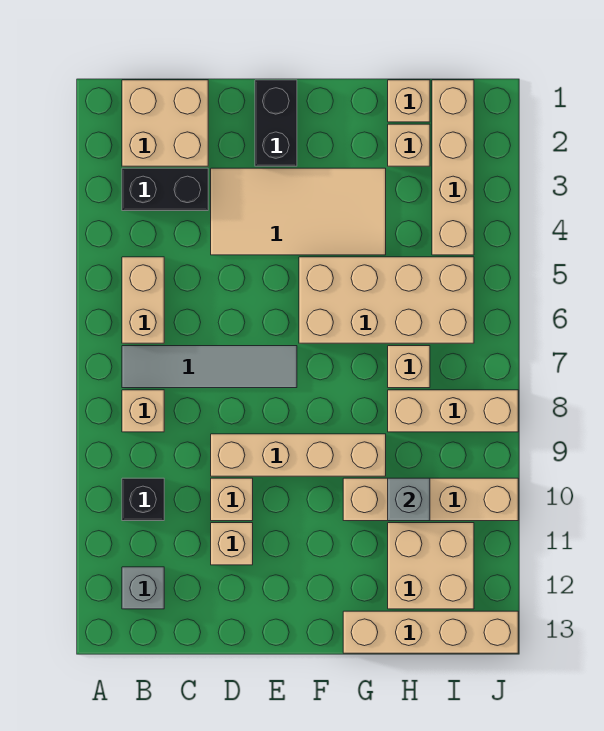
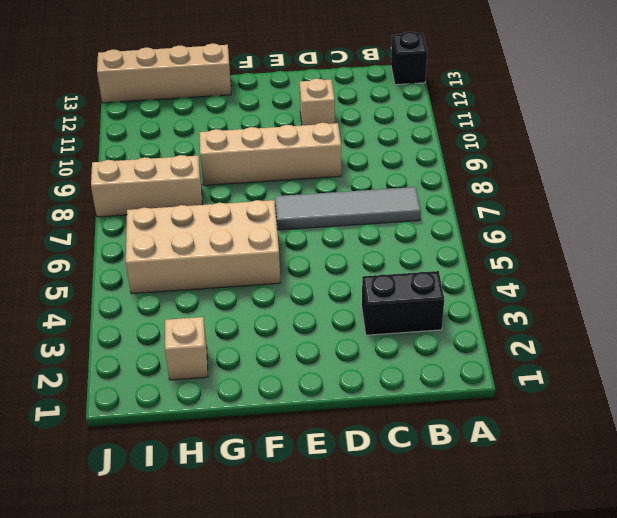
black 1x1 brick [391,32,427,85] -> black 1x1 brick moved to [122,478,164,521]
none -> tan 2x2 brick [122,80,208,166]
none -> tan 1x2 brick [122,257,164,343]
none -> tan 1x1 brick [122,390,164,432]

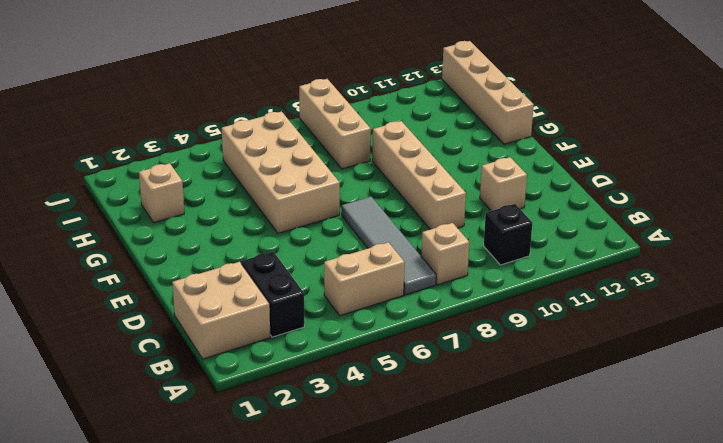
none -> grey 1x1 brick [122,567,164,609]
none -> tan 2x4 tile [211,168,386,255]
none -> tan 1x1 brick [211,478,253,521]

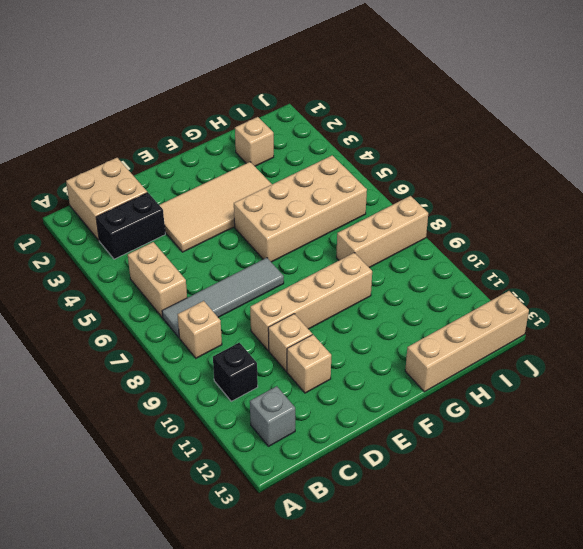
none -> black 1x2 brick [255,80,297,166]
none -> tan 1x4 brick [343,478,518,521]
none -> tan 1x1 brick [388,80,430,122]

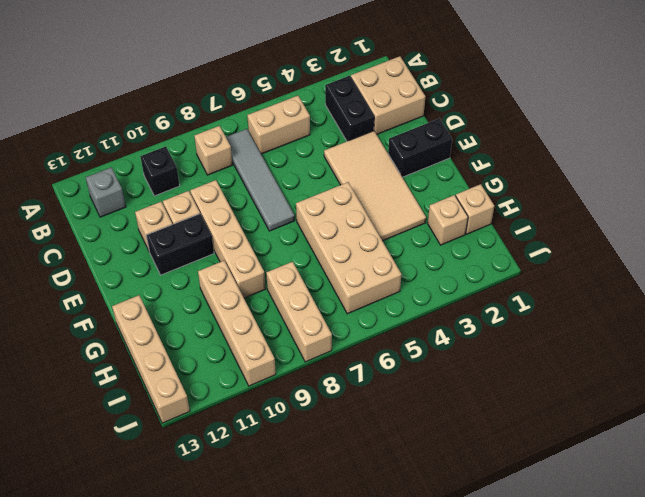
black 1x2 brick [146,214,214,275] -> none
none -> tan 1x1 brick [388,346,430,388]
none -> tan 2x2 brick [388,523,474,609]
none -> tan 1x4 brick [432,80,474,255]

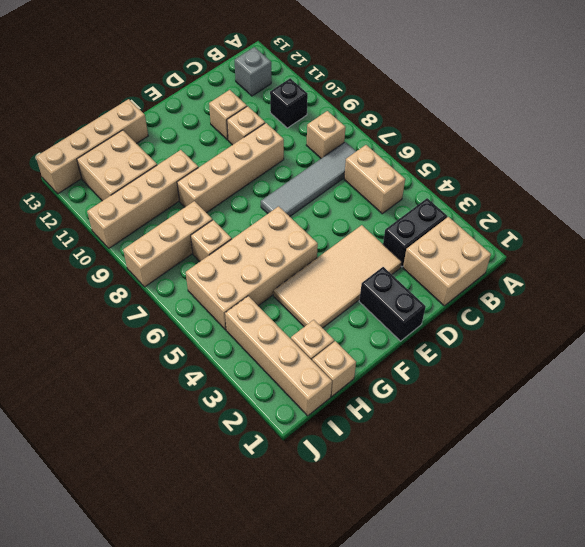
none -> grey 1x1 brick [388,478,430,521]

